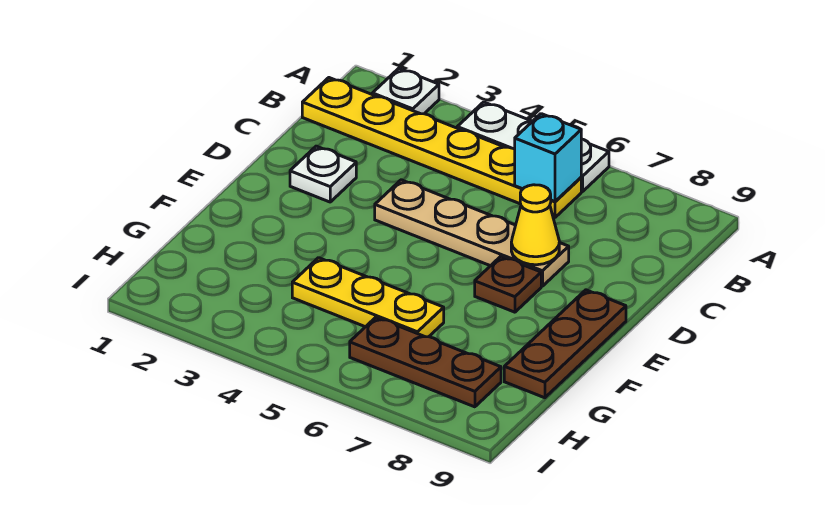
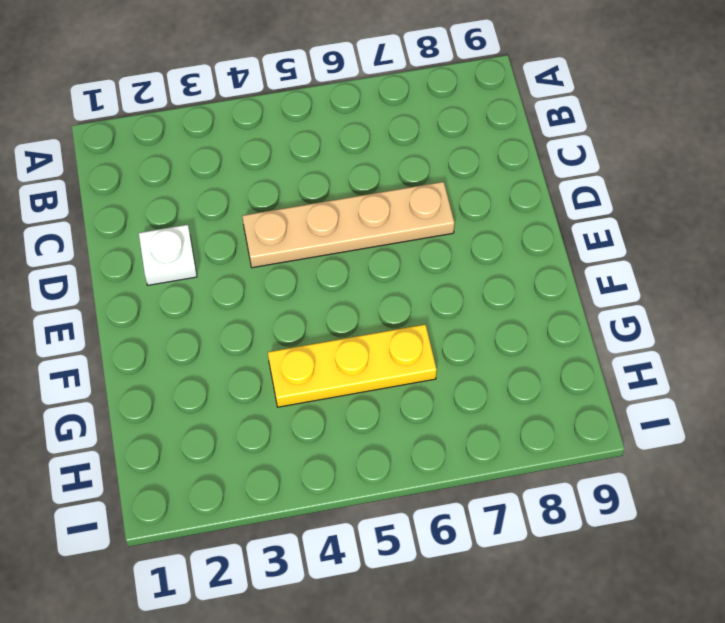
none -> white 1x1 plate [372,68,439,114]
none -> white 1x3 plate [457,102,609,192]

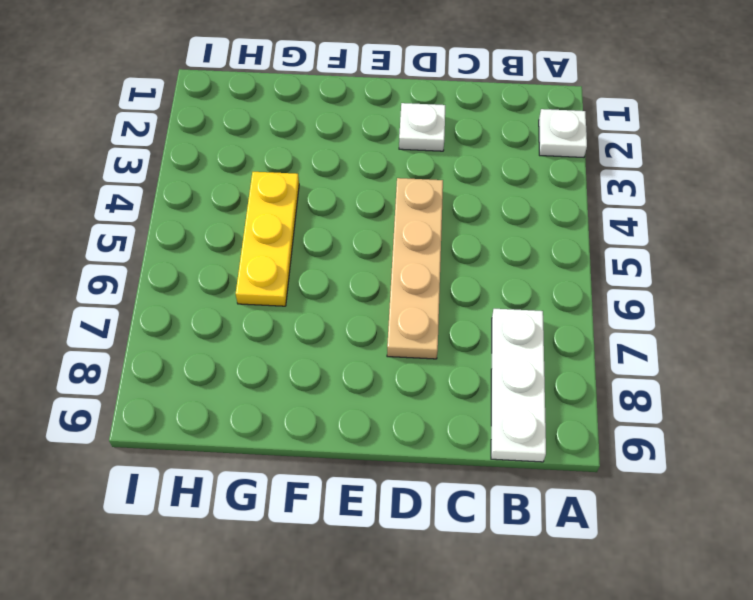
white 1x3 plate [491,309,546,462] -> white 1x3 plate moved to [457,102,609,192]
none -> yellow 1x6 plate [302,78,581,217]
none -> brown 1x1 plate [475,256,541,312]

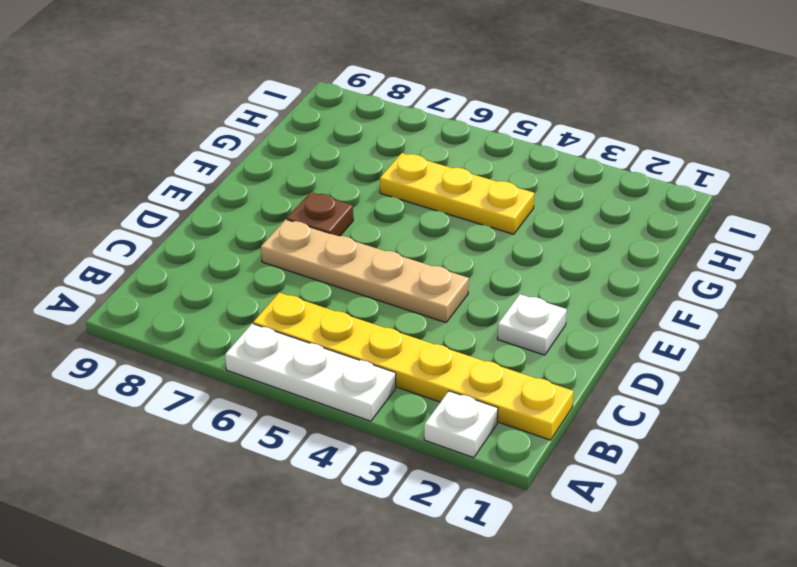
none -> brown 1x3 plate [504,290,626,398]
none -> brown 1x3 plate [350,317,501,407]

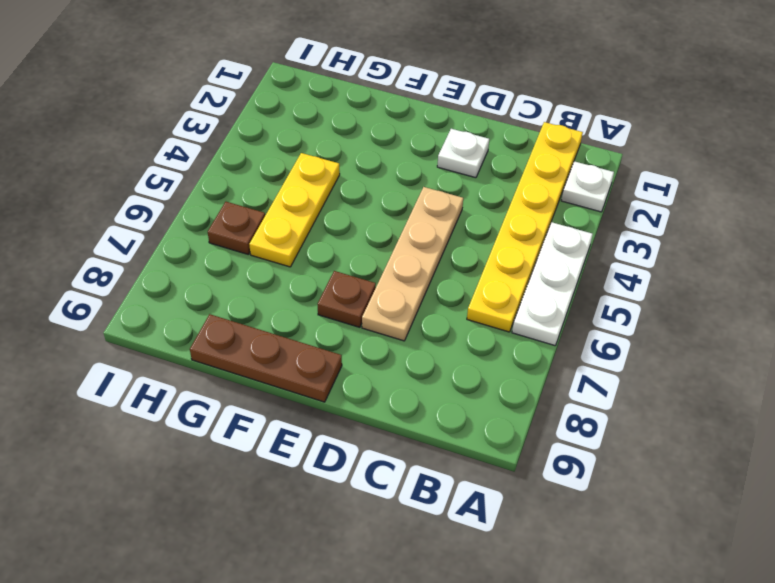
brown 1x1 plate [208,202,265,255] -> brown 1x3 plate [350,317,501,407]
none -> cyan 1x1 brick [515,114,581,201]
none -> yellow 1x1 cone [511,185,559,265]

